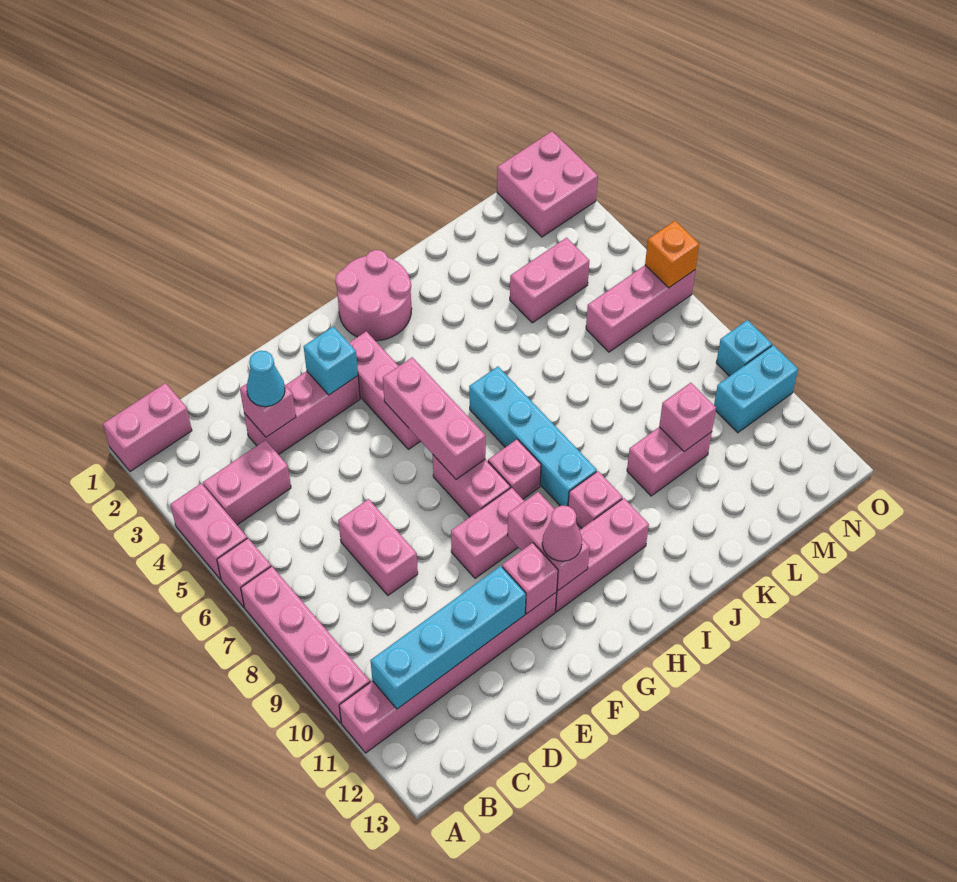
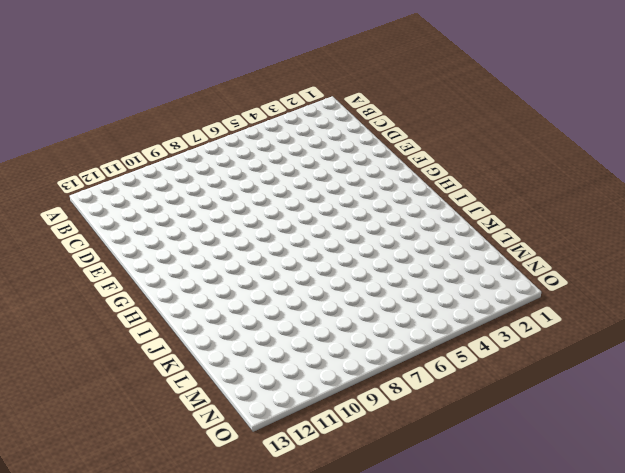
none -> pink 1x2 brick [103,383,192,472]
none -> pink 1x2 brick [170,483,247,579]
none -> pink 1x1 brick [217,538,271,607]
none -> pink 1x4 brick [241,566,370,723]

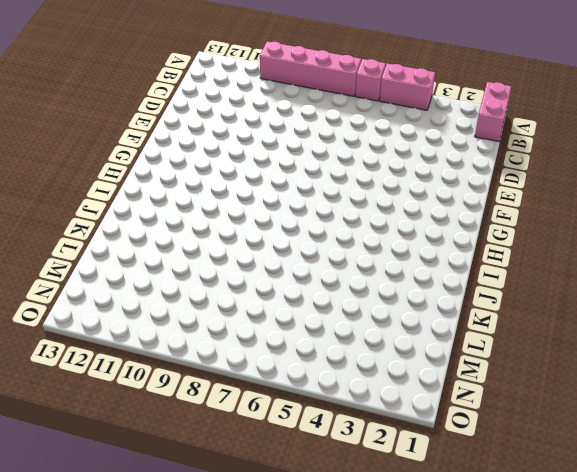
none -> pink 1x6 brick [339,593,556,753]
none -> pink 1x2 brick [203,440,291,525]
none -> pink 1x3 brick [244,371,360,455]
none -> pink 1x2 brick [338,499,418,595]

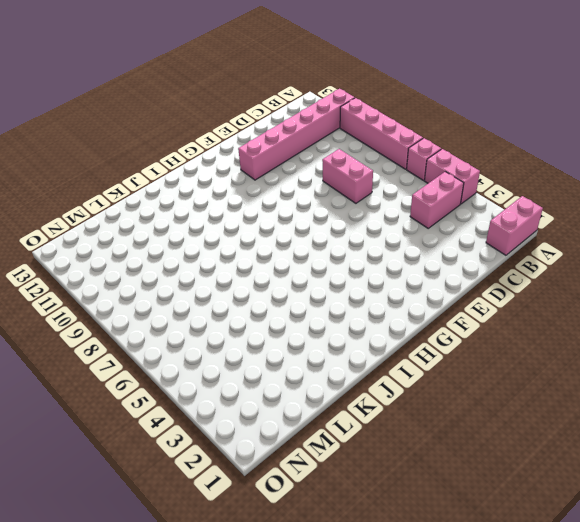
none -> pink 1x3 brick [244,371,360,455]
none -> pink 1x2 brick [451,488,524,578]
none -> pink 1x3 brick [349,331,420,449]
none -> pink 1x2 brick [433,455,510,517]

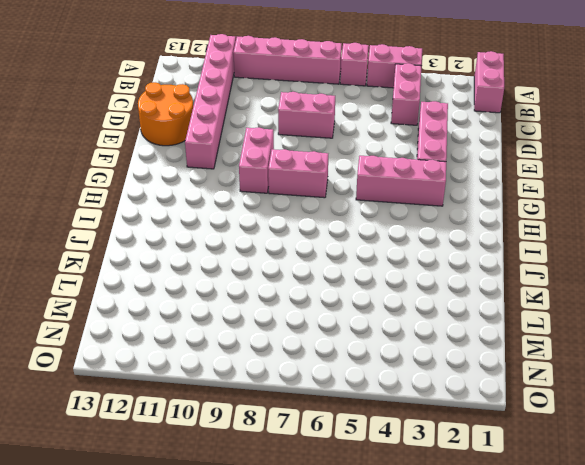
orange 2x2 round brick [138,82,193,146] -> none
none -> pink 1x3 brick [555,498,649,612]
none -> pink 2x2 round brick [335,250,412,341]
none -> pink 1x1 brick [488,439,541,499]
none -> cyan 1x4 brick [469,367,597,506]

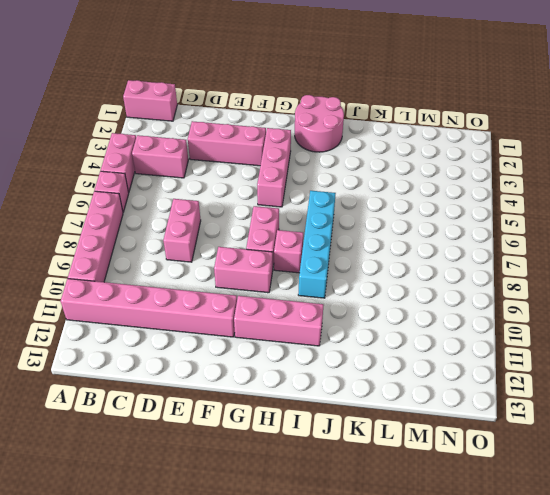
none -> pink 1x1 brick [568,471,623,529]
none -> pink 1x2 brick [627,427,712,496]
none -> pink 1x2 brick [510,238,589,323]
none -> pink 1x3 brick [586,265,695,352]

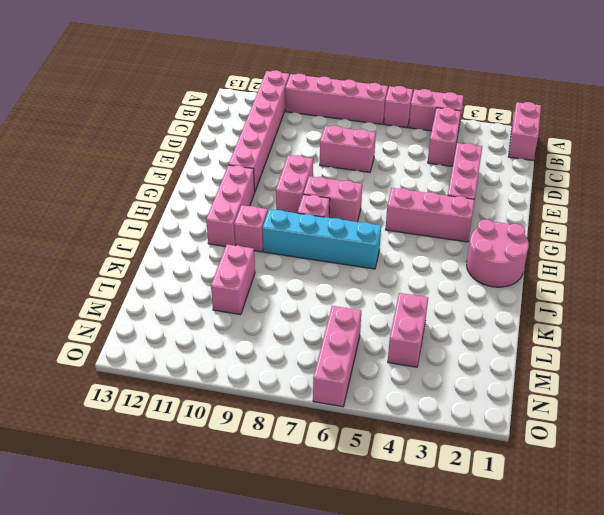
none -> pink 2x2 brick [497,131,598,237]
none -> cyan 1x2 brick [714,345,798,433]
none -> cyan 1x1 brick [716,320,772,376]
none -> cyan 1x4 brick [370,566,526,709]

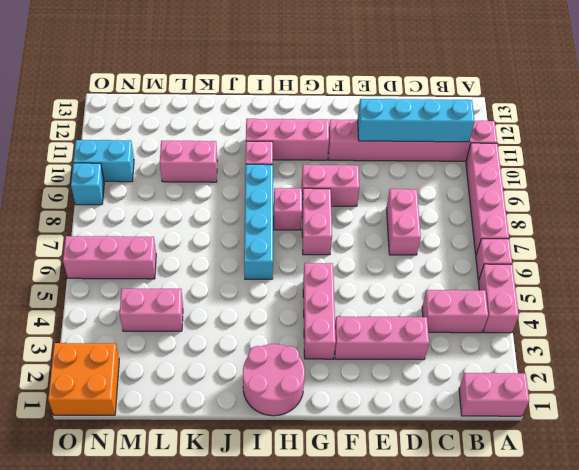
orange 2x2 brick [48,343,119,415] -> pink 2x2 brick [497,131,598,237]
none -> pink 1x1 brick [240,384,296,437]
none -> cyan 1x1 brick [304,327,358,395]
none -> pink 1x1 brick [502,543,558,614]
none -> pink 1x3 brick [383,357,486,479]

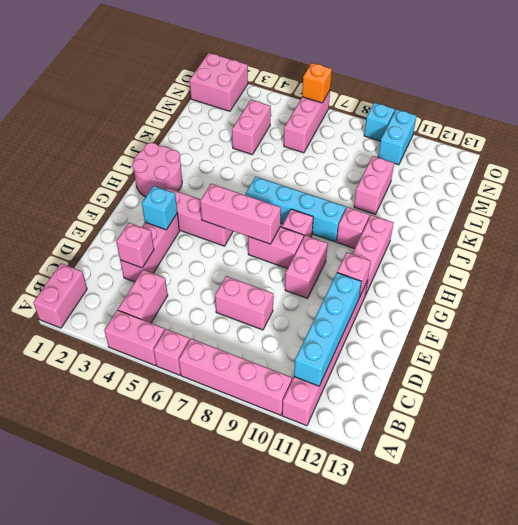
none -> pink 1x2 brick [508,492,590,590]
none -> pink 1x1 brick [659,383,716,452]
none -> cyan 1x1 cone [247,351,285,407]
none -> pink 1x1 cone [542,506,582,561]

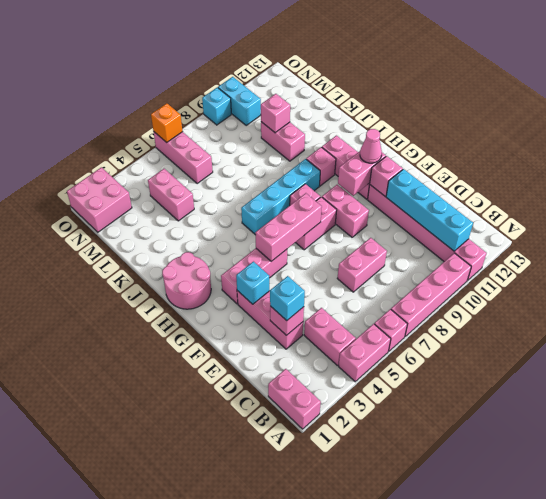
cyan 1x1 brick [270,276,305,321] -> cyan 1x1 cone [247,351,285,407]

